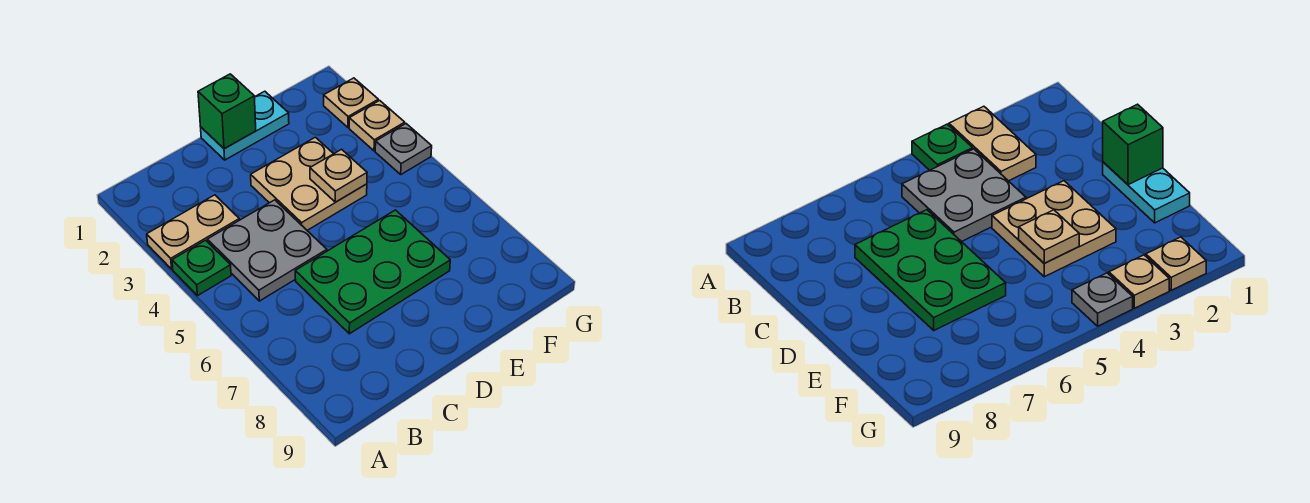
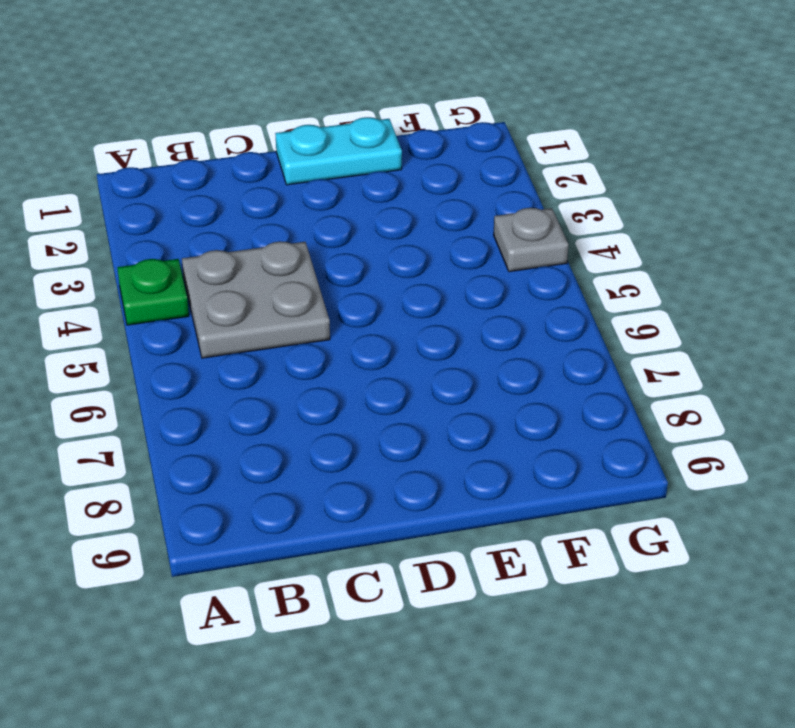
none -> tan 1x2 plate [147,195,239,269]
none -> green 2x3 plate [295,210,450,334]

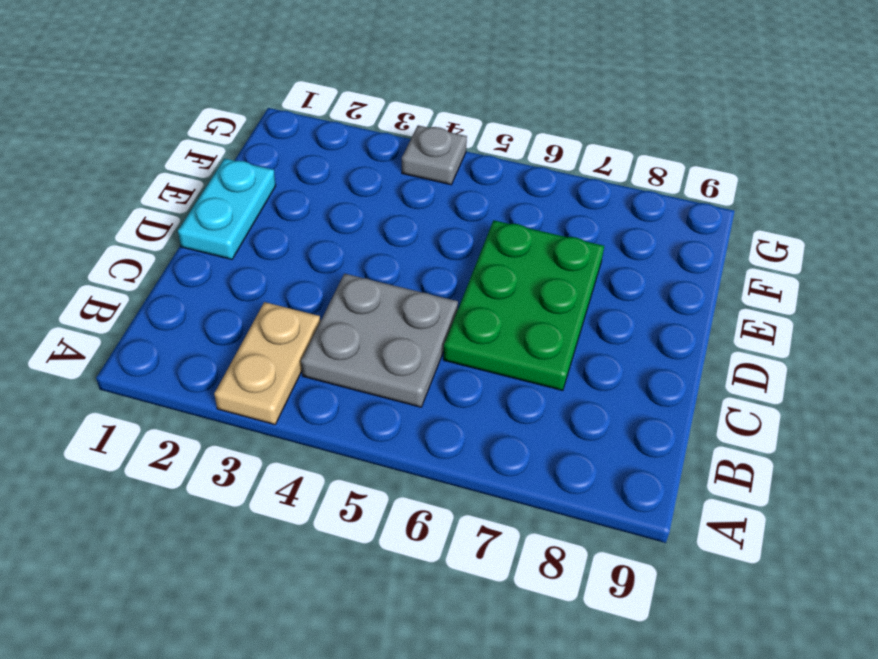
none -> green 1x1 plate [172,240,231,296]
none -> tan 2x2 plate [251,137,367,230]

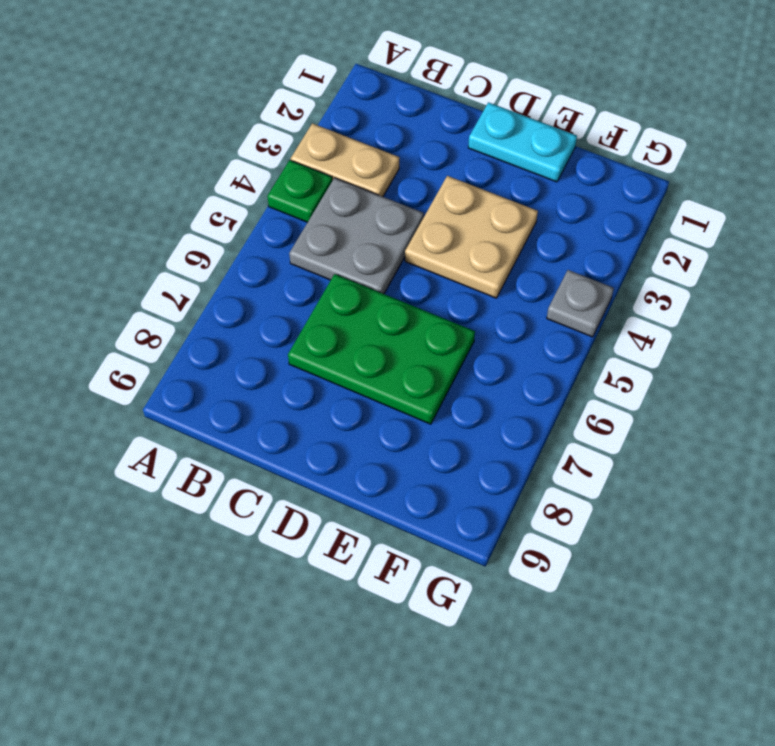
none -> tan 1x1 plate [324,78,378,128]
none -> tan 1x1 plate [349,100,405,151]

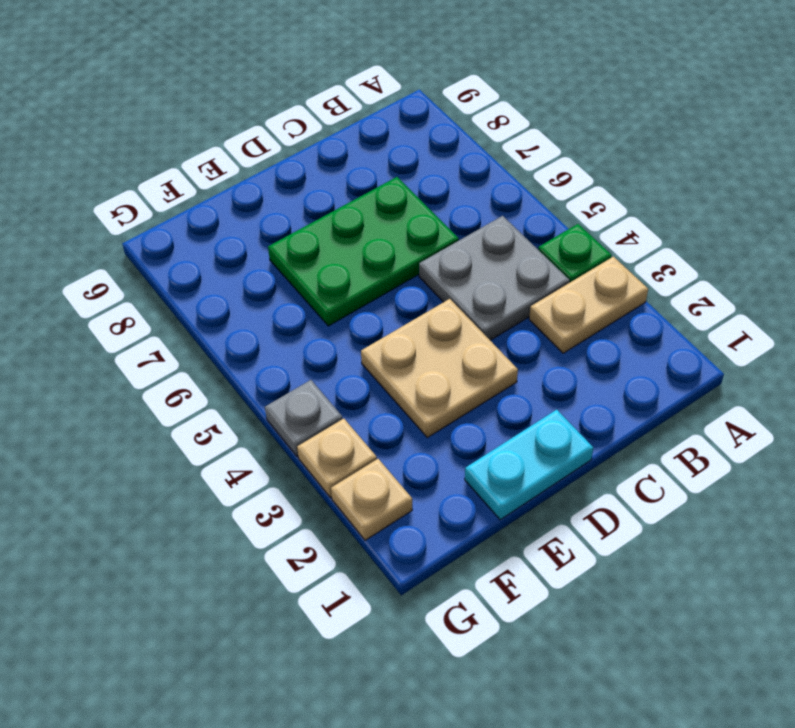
none -> green 1x1 brick [198,74,256,149]
none -> tan 1x1 plate [310,149,367,202]

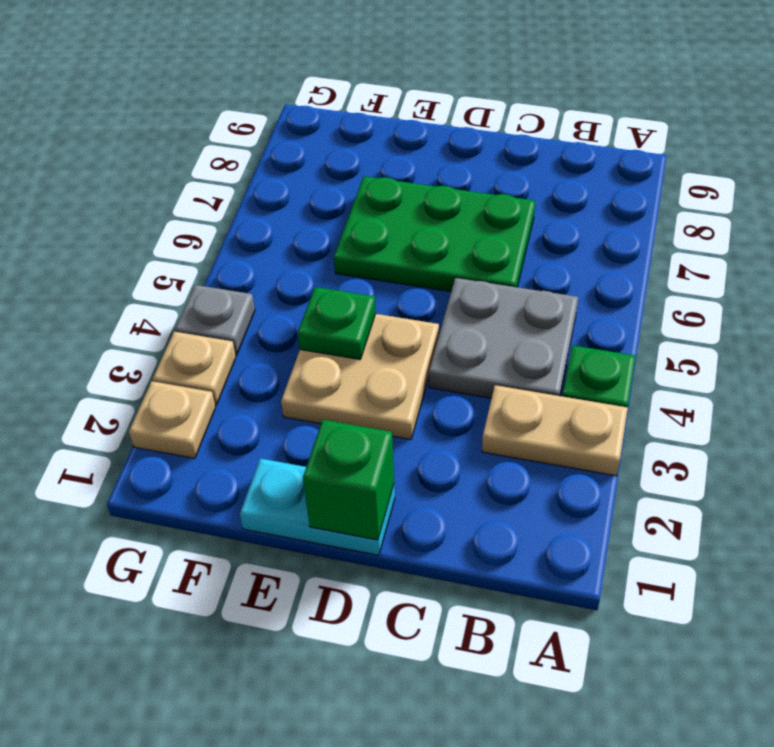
green 1x1 plate [298,287,376,360] -> tan 1x1 plate [310,149,367,202]

